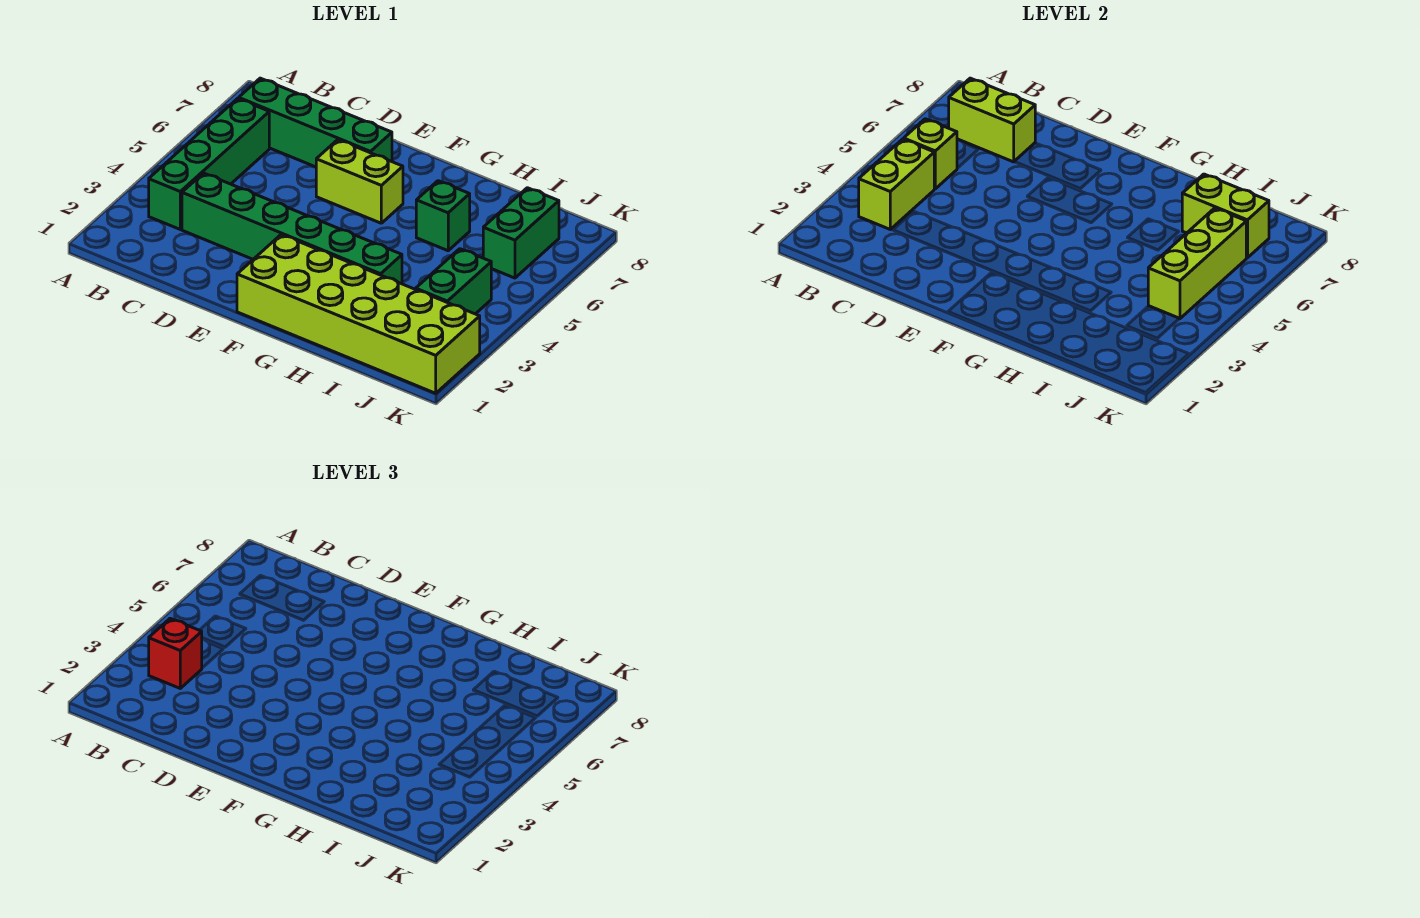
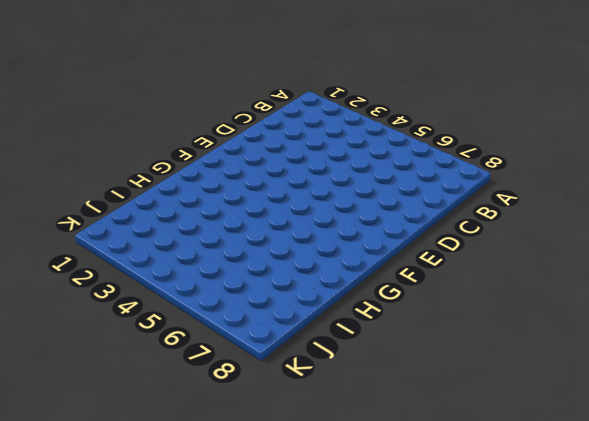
none -> green 1x4 brick [149,98,269,229]
none -> green 1x4 brick [239,78,392,167]
none -> green 1x6 brick [182,173,402,284]

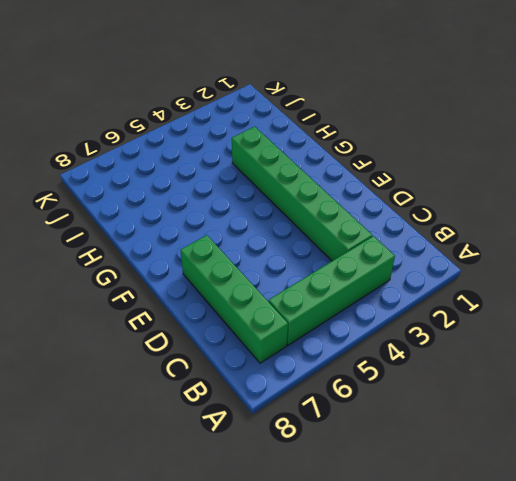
none -> lime 1x2 brick [316,140,403,223]
none -> lime 2x6 brick [237,235,480,393]
none -> green 1x1 brick [416,181,470,251]

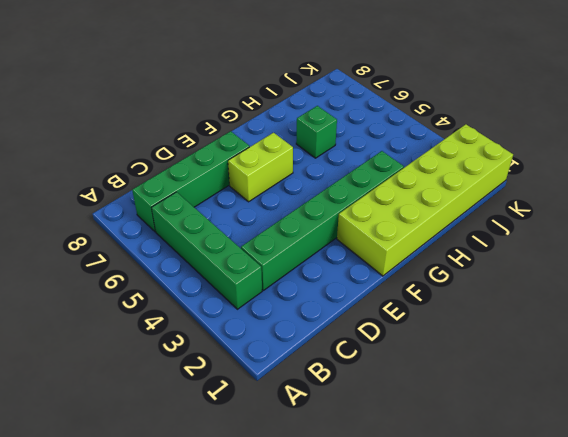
none -> green 1x2 brick [416,249,491,314]
none -> green 1x2 brick [483,188,559,278]
none -> lime 1x2 brick [859,139,935,229]

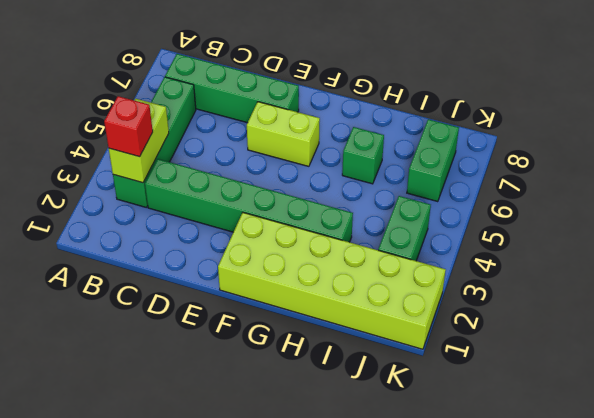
none -> lime 1x1 brick [904,119,957,189]
none -> lime 1x2 brick [949,78,1035,162]
none -> lime 1x2 brick [1182,174,1269,258]

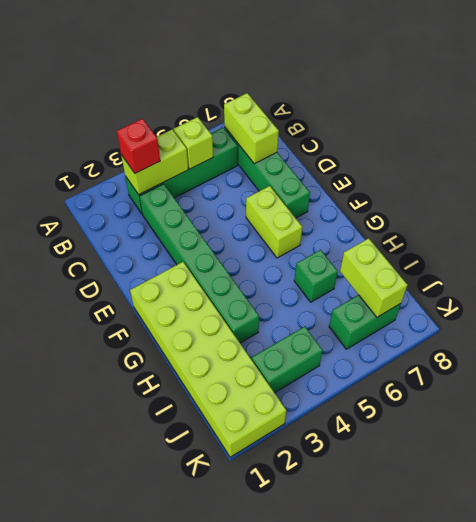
none -> lime 1x3 brick [1148,208,1246,319]

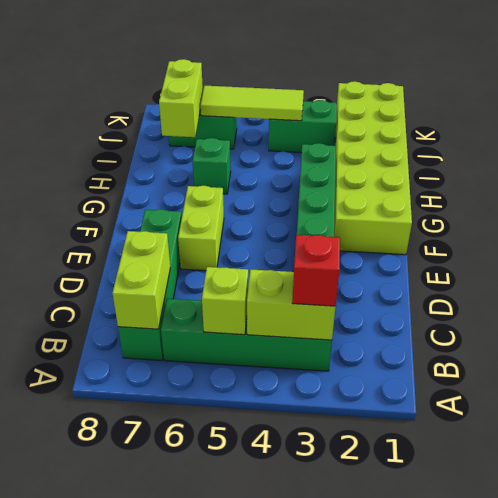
lime 1x3 tile [200,86,304,121] -> lime 1x3 brick [1148,208,1246,319]

